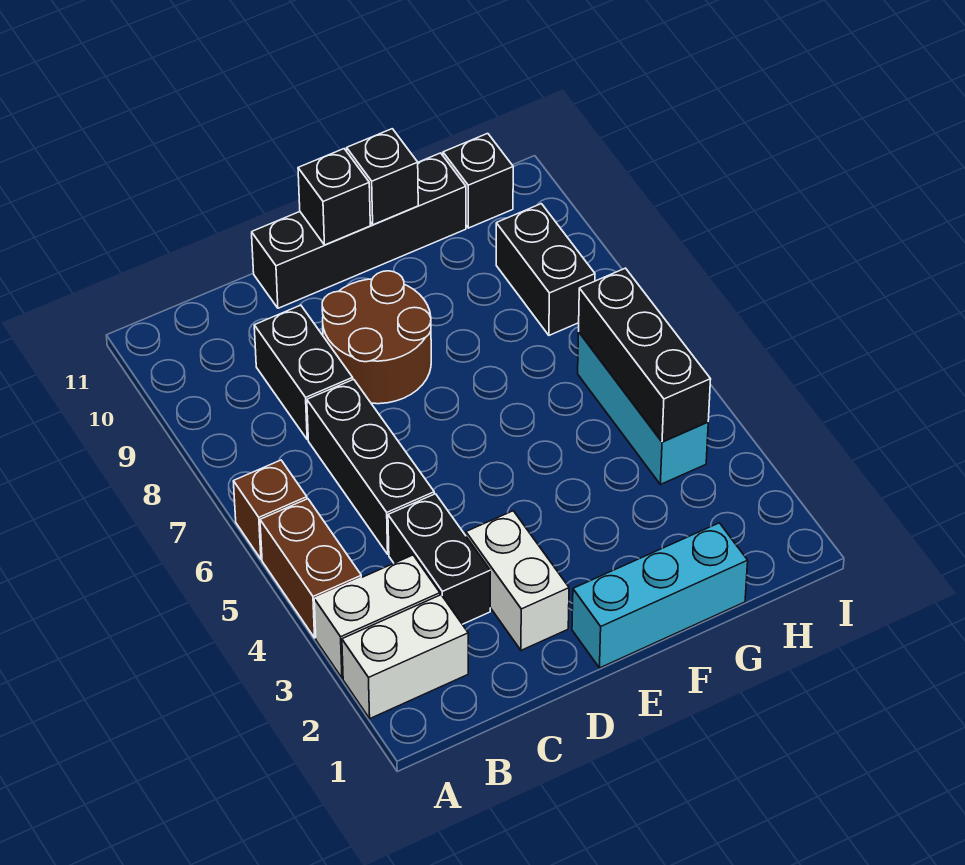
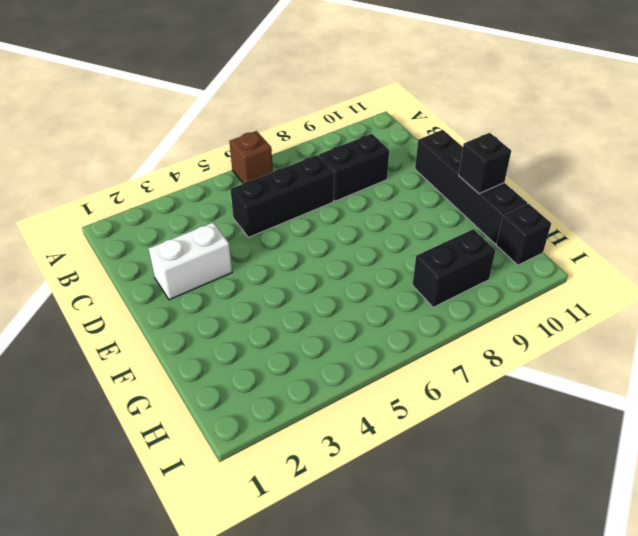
none -> white 1x2 brick [342,595,468,718]
none -> white 1x2 brick [314,555,440,678]
none -> brown 1x2 brick [260,499,361,638]

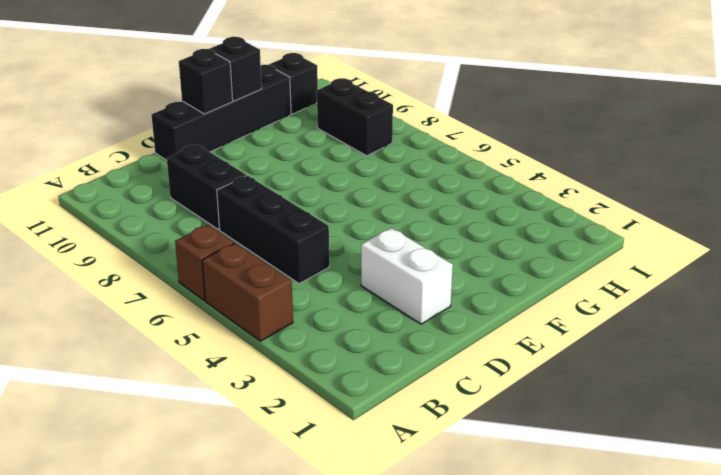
none -> white 1x2 brick [342,595,468,718]
none -> white 1x2 brick [314,555,440,678]
none -> black 1x2 brick [388,494,490,624]

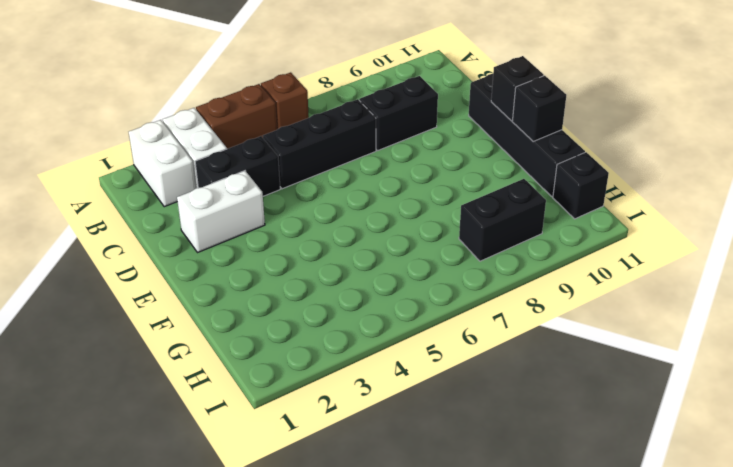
none -> brown 2x2 round brick [322,271,431,404]
none -> cyan 1x3 brick [572,523,748,668]
none -> cyan 1x3 brick [578,332,708,484]

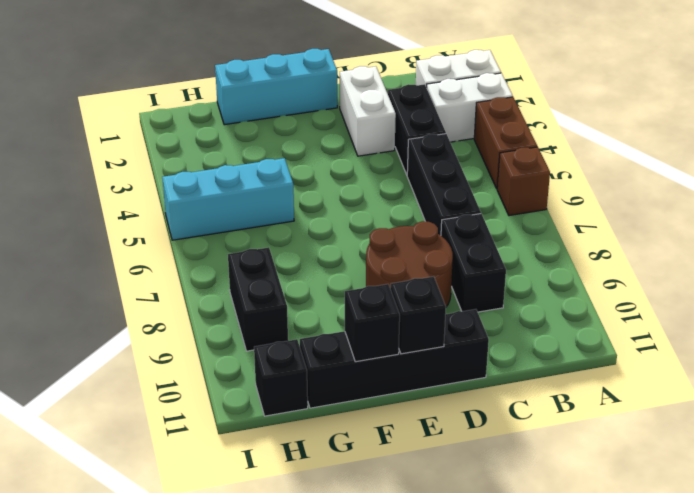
cyan 1x3 brick [162,158,294,240] -> cyan 1x3 brick turned to [578,332,708,484]
none -> black 1x3 brick [579,268,711,442]

